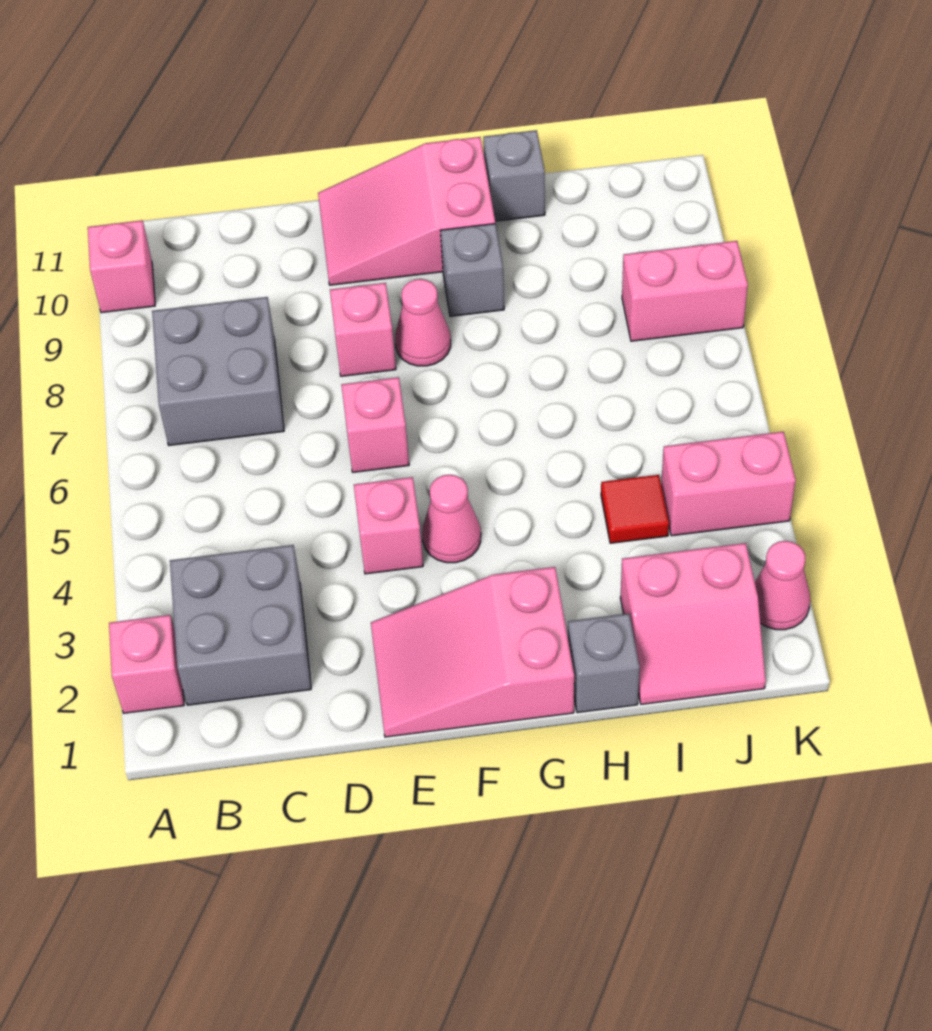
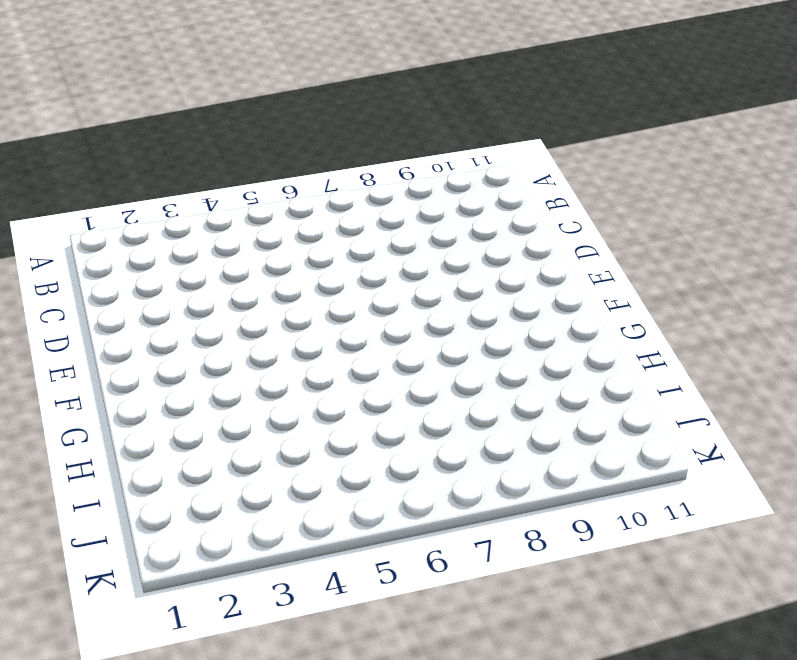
none -> pink 1x1 brick [109,615,184,713]
none -> pink 1x1 brick [88,220,155,313]
none -> grey 2x2 brick [170,545,311,705]

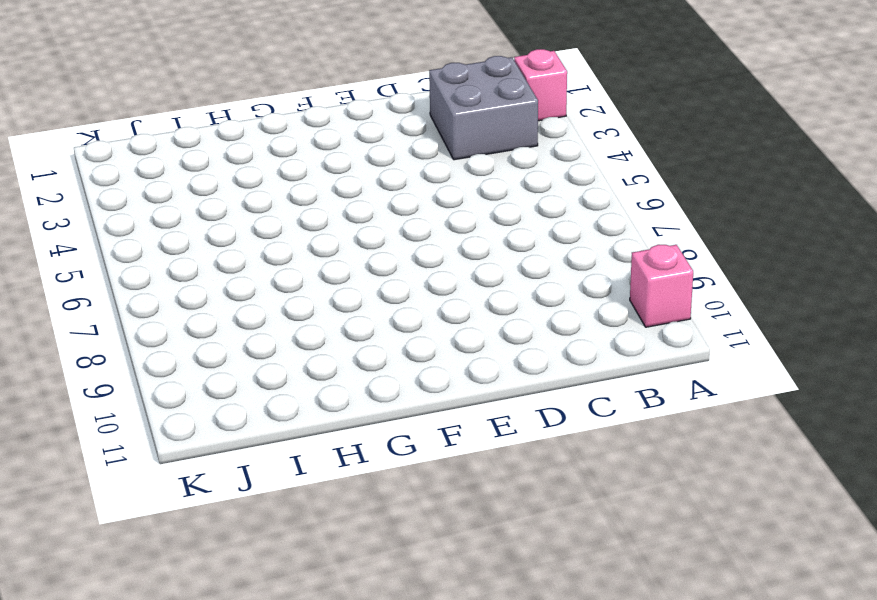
none -> grey 2x2 brick [152,297,284,445]
none -> pink 2x3 slope [371,567,574,737]
none -> pink 1x1 brick [354,477,423,574]

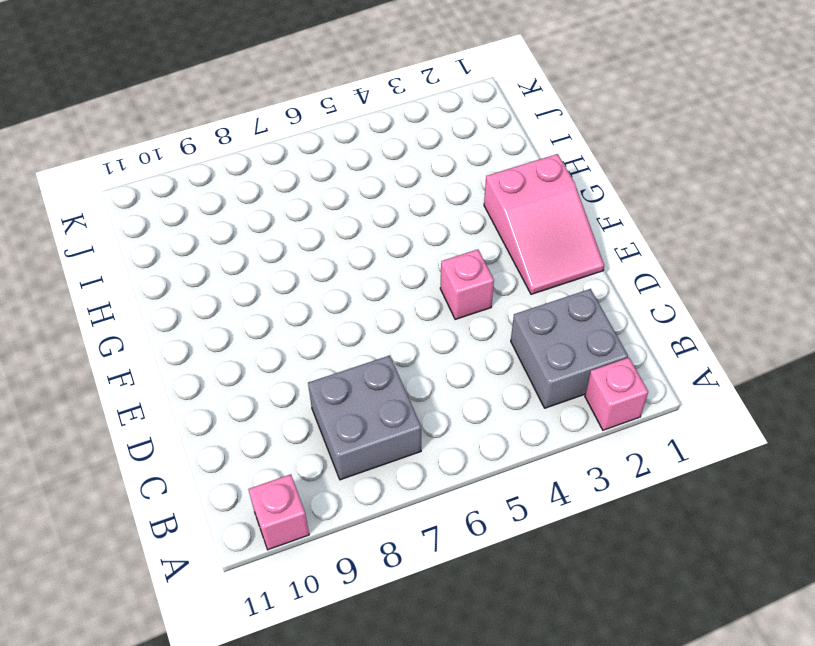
none -> pink 1x1 brick [341,377,409,472]
none -> pink 1x1 brick [330,283,396,376]
none -> pink 2x3 slope [318,137,495,285]

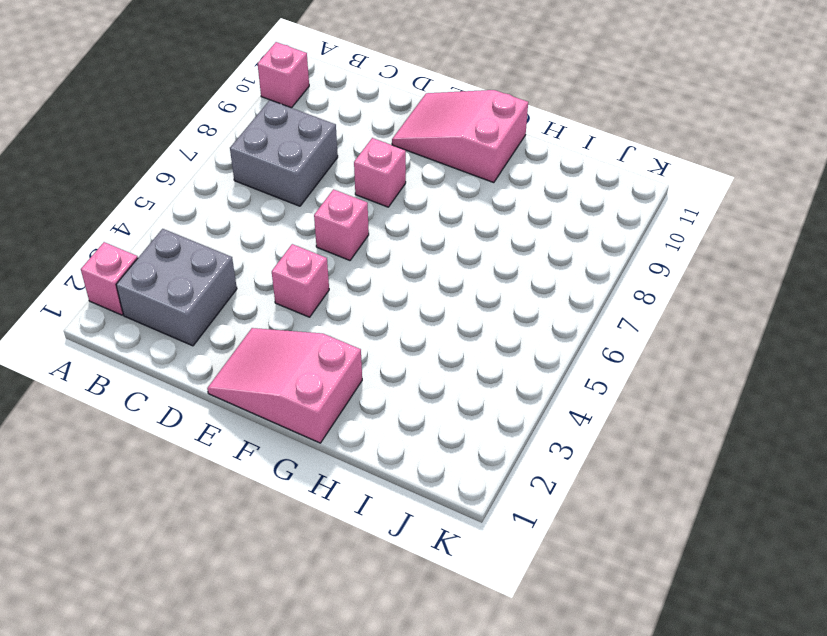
none -> pink 1x1 cone [422,475,481,563]
none -> pink 1x1 cone [395,279,451,366]
none -> grey 1x1 brick [440,224,504,316]

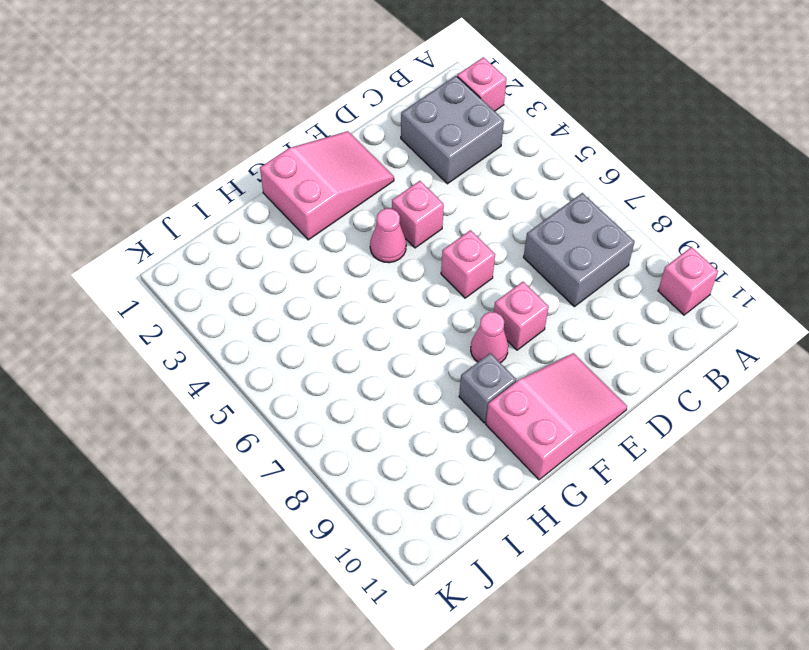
none -> grey 1x1 brick [568,614,640,713]
none -> grey 1x1 brick [483,130,545,221]
none -> pink 2x2 slope [620,543,766,704]

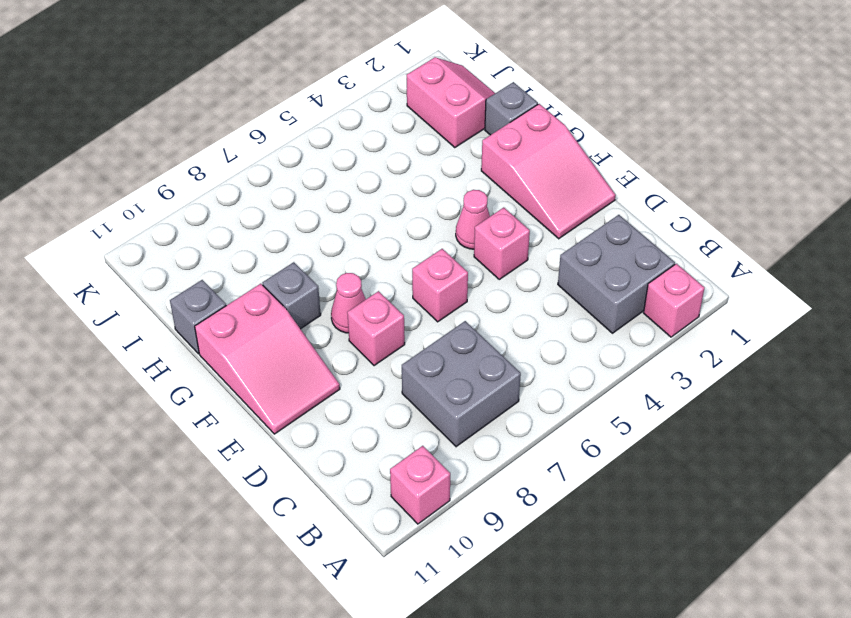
none -> red 1x1 tile [601,475,669,543]
none -> pink 1x2 brick [661,432,796,536]
none -> pink 1x2 brick [622,241,748,341]

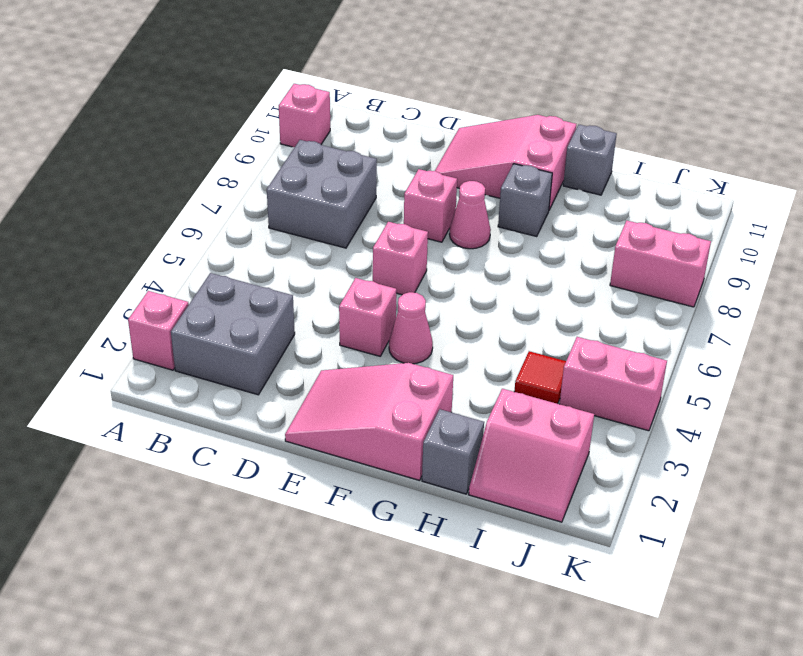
none -> pink 1x1 cone [755,541,810,630]

